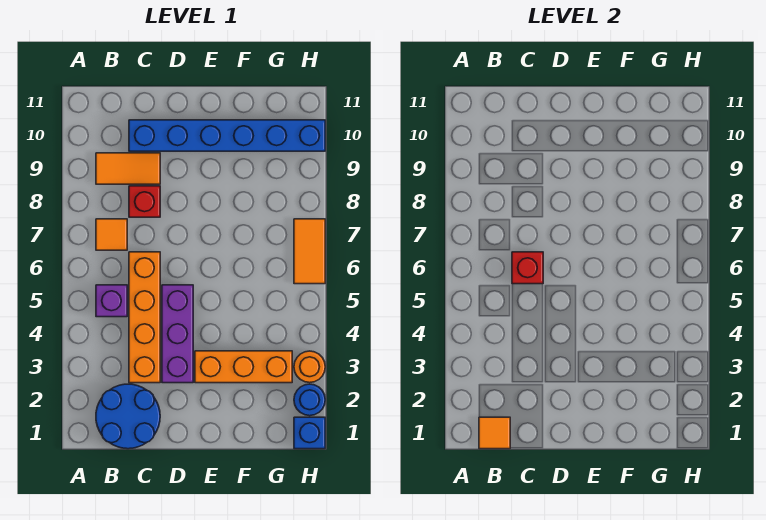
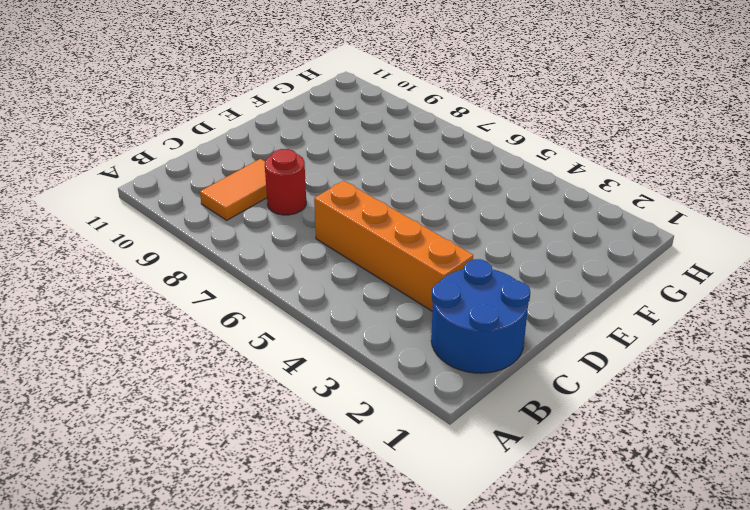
red 1x1 round brick [265,149,306,215] -> red 1x1 brick [129,186,160,217]
none -> purple 1x1 brick [96,285,127,317]
none -> orange 1x1 tile [96,219,127,250]
none -> blue 1x6 brick [129,120,325,151]

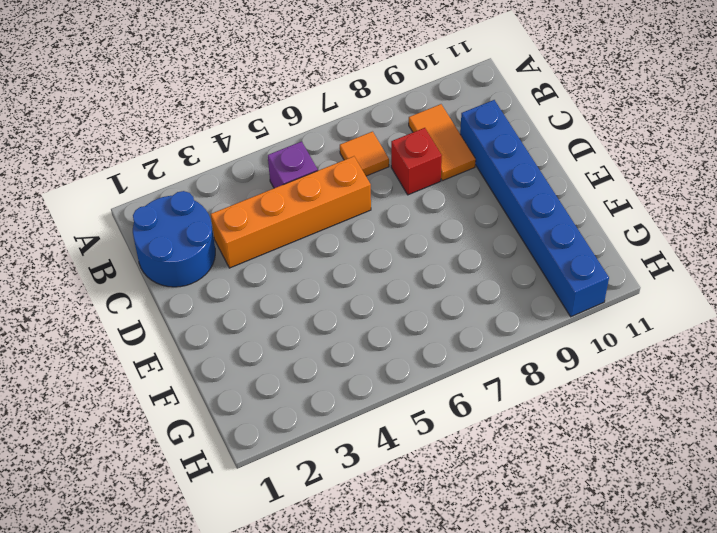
none -> purple 1x3 brick [162,285,193,383]
none -> orange 1x3 brick [195,351,292,383]
none -> blue 1x1 brick [294,417,325,449]

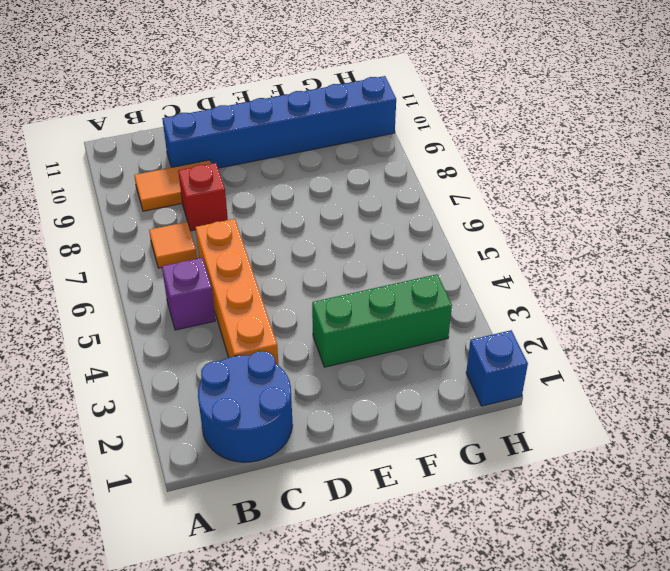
green 1x3 brick [312,274,452,367] -> orange 1x3 brick [195,351,292,383]
none -> purple 1x3 brick [162,285,193,383]
none -> blue 1x1 round brick [294,384,325,416]
none -> orange 1x1 round brick [294,351,325,383]

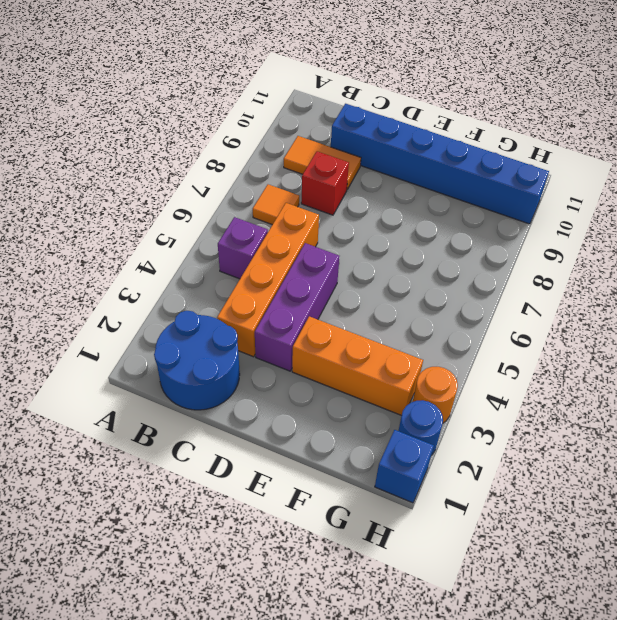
none -> orange 1x2 tile [294,219,325,284]
none -> orange 1x1 tile [479,417,510,449]
none -> red 1x1 brick [512,252,543,284]

